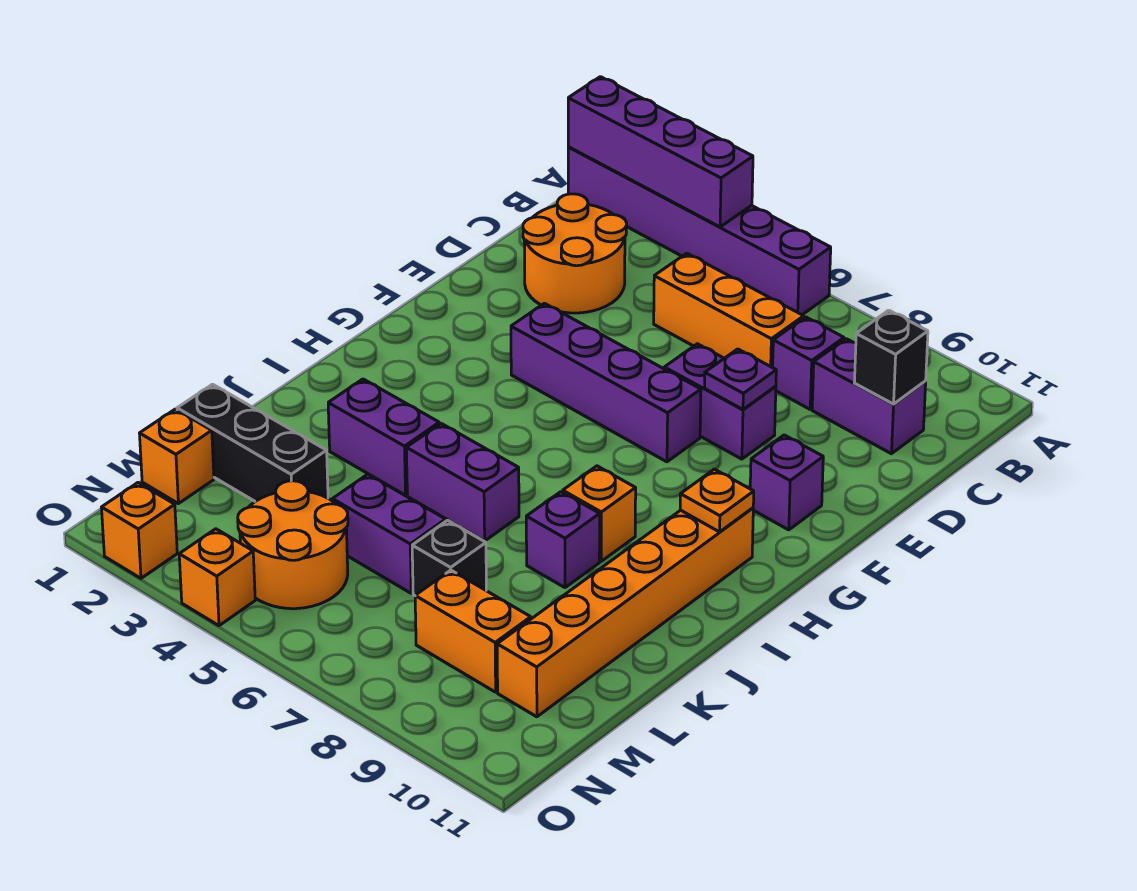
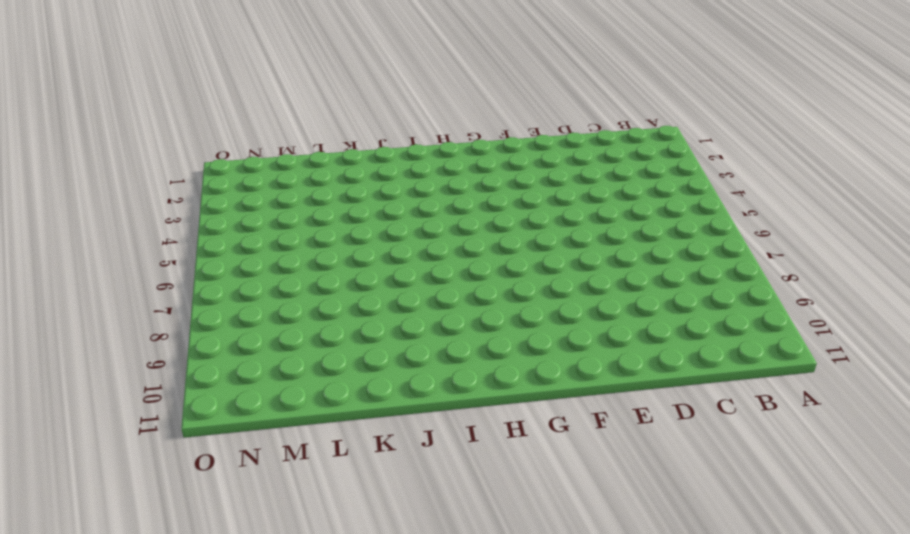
none -> purple 1x6 brick [568,147,831,315]
none -> orange 2x2 round brick [523,194,627,313]
none -> orange 1x3 brick [654,253,804,368]

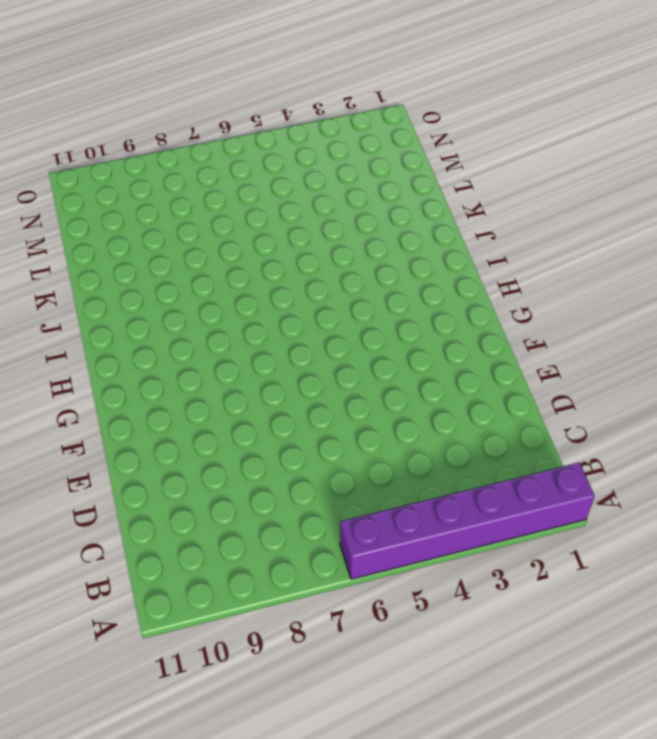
none -> orange 2x2 round brick [523,194,627,313]
none -> orange 1x3 brick [654,253,804,368]
none -> purple 1x1 brick [773,317,844,409]

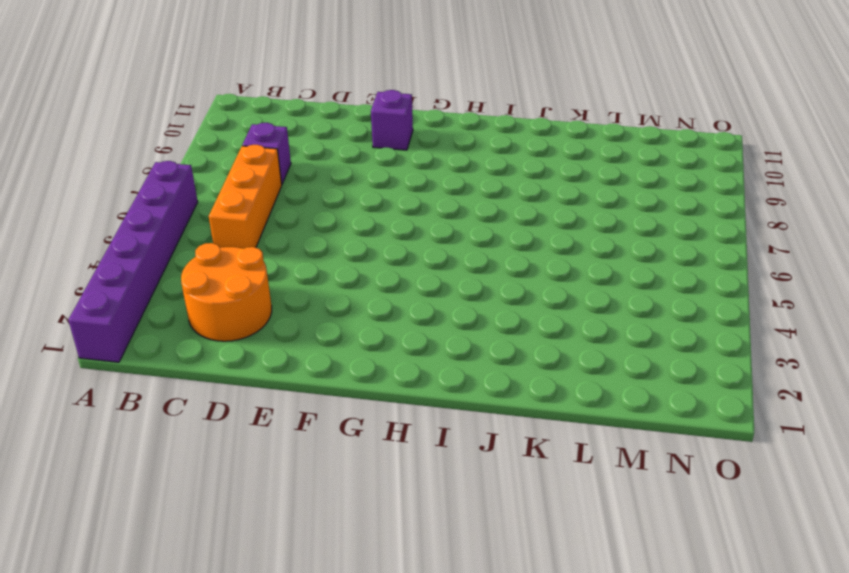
none -> purple 1x2 brick [812,339,926,454]
none -> purple 1x2 brick [664,344,776,459]
none -> purple 1x4 brick [511,303,701,462]

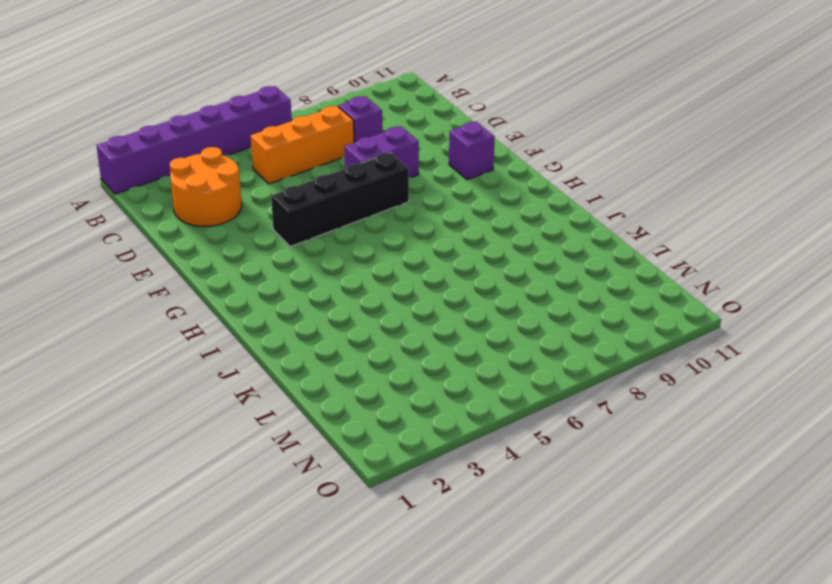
black 1x4 brick [271,152,409,247] -> purple 1x4 brick [511,303,701,462]
none -> purple 1x2 brick [812,339,926,454]
none -> orange 1x6 brick [497,508,753,717]
none -> orange 1x1 brick [563,466,636,561]

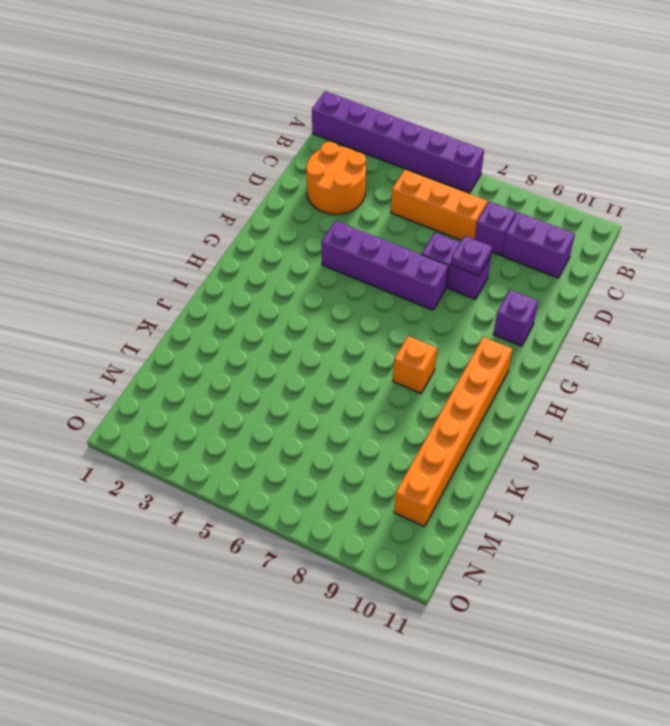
none -> purple 1x2 brick [328,379,439,495]
none -> purple 1x2 brick [406,424,519,541]
none -> purple 1x1 brick [526,492,600,588]

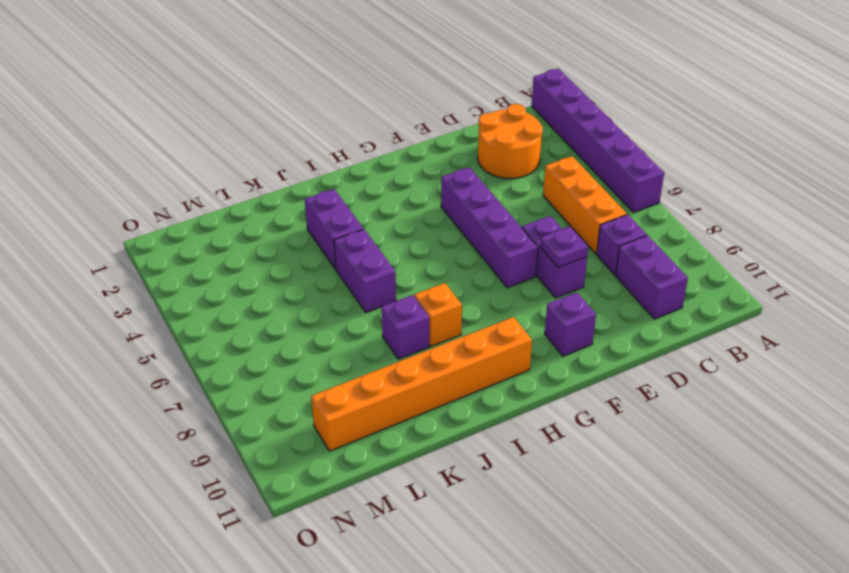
none -> black 1x3 brick [177,384,328,501]
none -> purple 1x2 brick [332,474,446,593]
none -> black 1x1 brick [412,520,486,595]

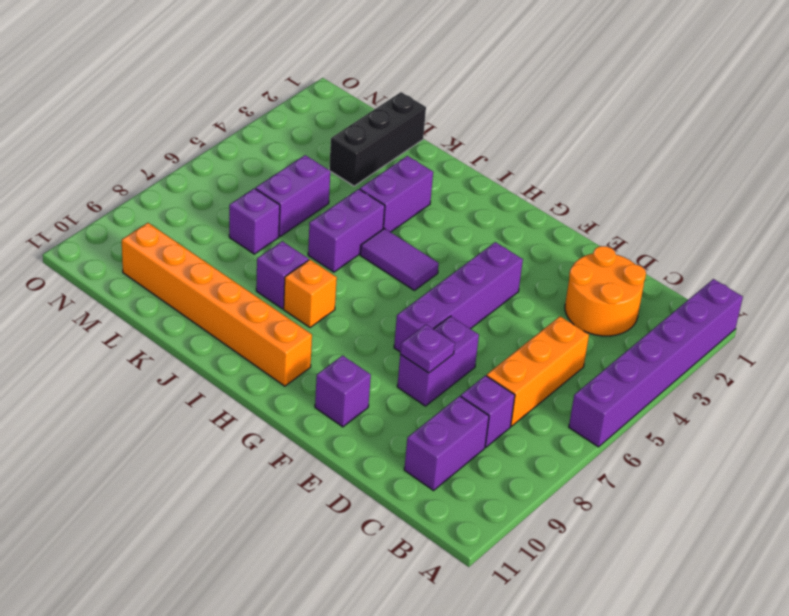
purple 1x2 tile [360,228,439,290] -> none
purple 1x1 brick [229,188,280,254] -> black 1x1 brick [412,520,486,595]
none -> orange 1x1 brick [139,409,214,504]
none -> orange 2x2 round brick [238,481,348,609]
none -> orange 1x2 brick [415,570,531,692]

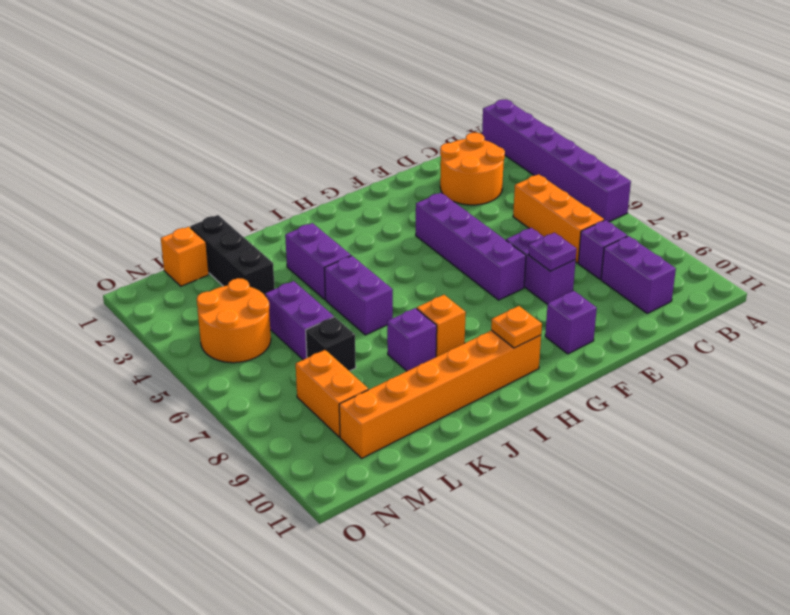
none -> orange 1x1 brick [101,483,177,578]
none -> orange 1x1 brick [179,529,255,626]
none -> purple 1x4 brick [568,77,753,227]

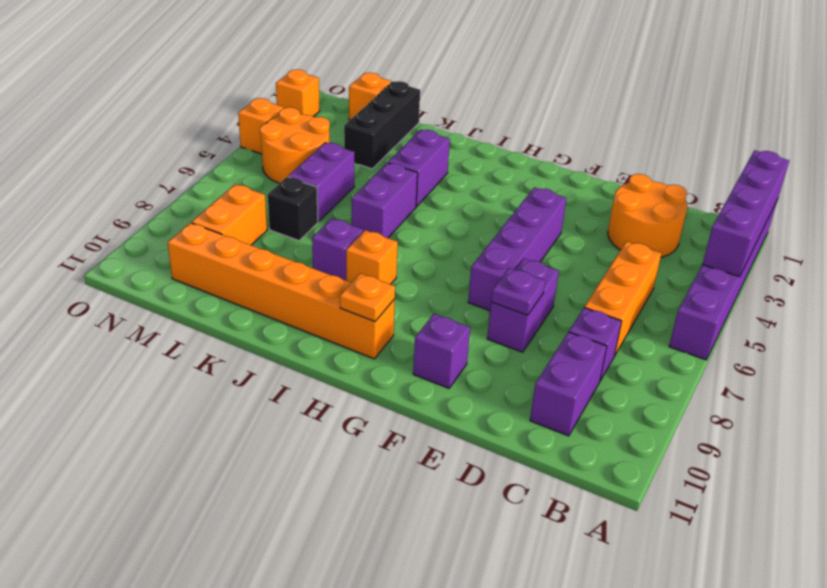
none -> black 1x1 brick [854,310,928,404]

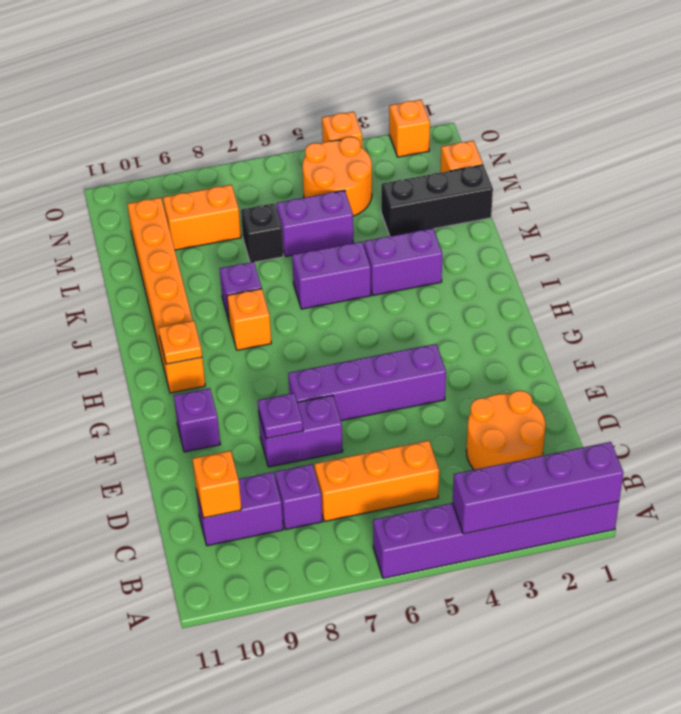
orange 1x1 brick [193,451,242,518] -> black 1x1 brick [854,310,928,404]

